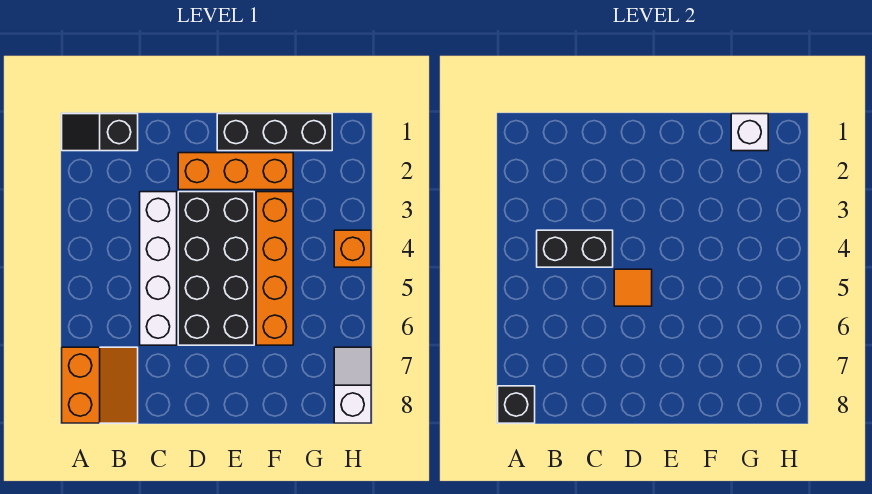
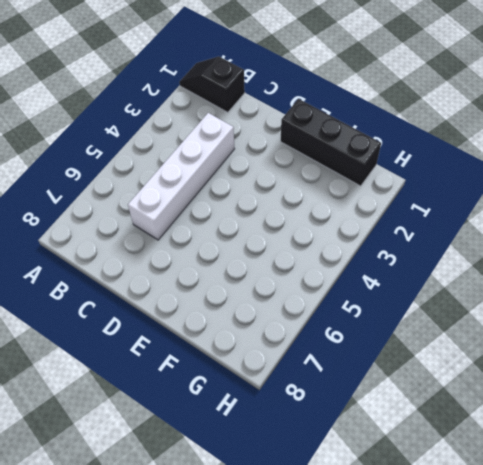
none -> orange 2x2 slope [62,347,138,423]
none -> orange 1x3 brick [178,153,293,190]
none -> black 2x4 brick [178,192,254,345]

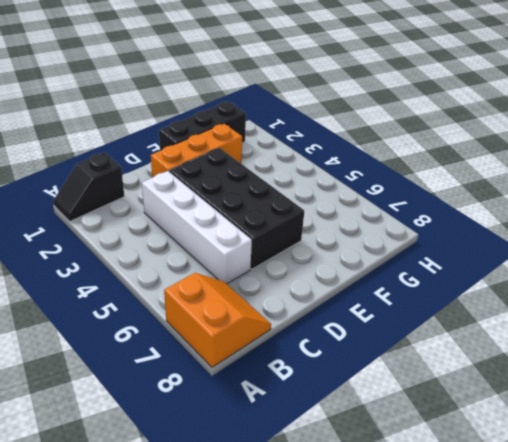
none -> orange 1x4 brick [256,192,293,345]
none -> orange 1x1 brick [334,230,371,267]
none -> white 1x2 slope [334,347,371,423]

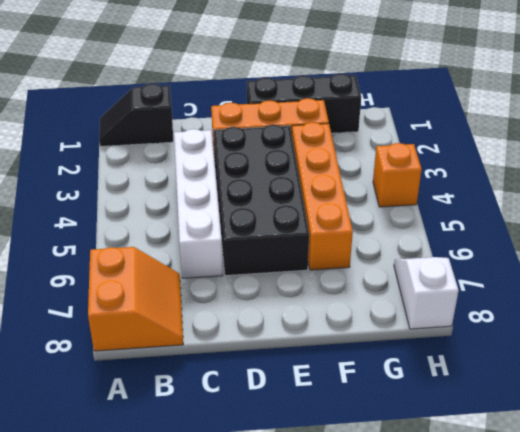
none -> black 1x1 brick [498,386,535,423]
none -> black 1x2 brick [537,230,613,267]
none -> orange 1x1 tile [614,269,652,306]

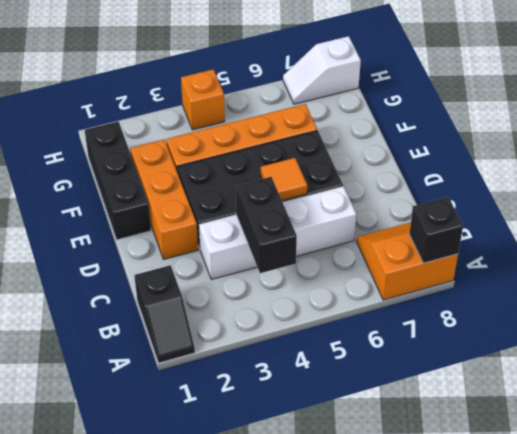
none -> white 1x1 brick [731,114,768,151]

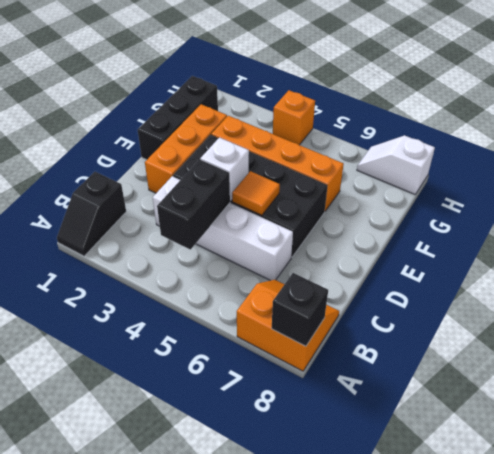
white 1x1 brick [200,137,249,201] -> white 1x1 brick moved to [731,114,768,151]

